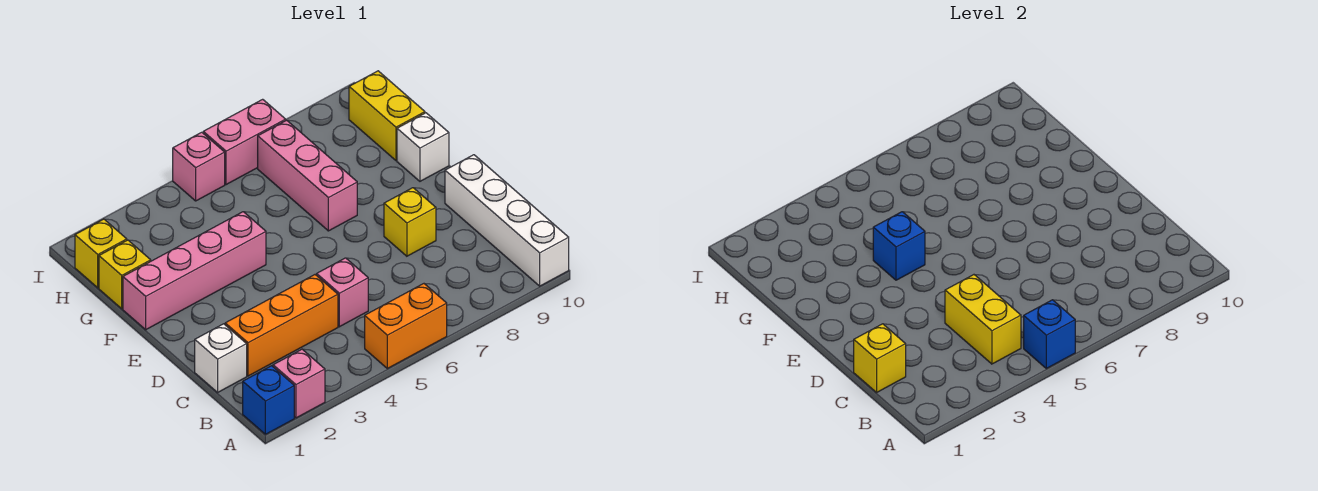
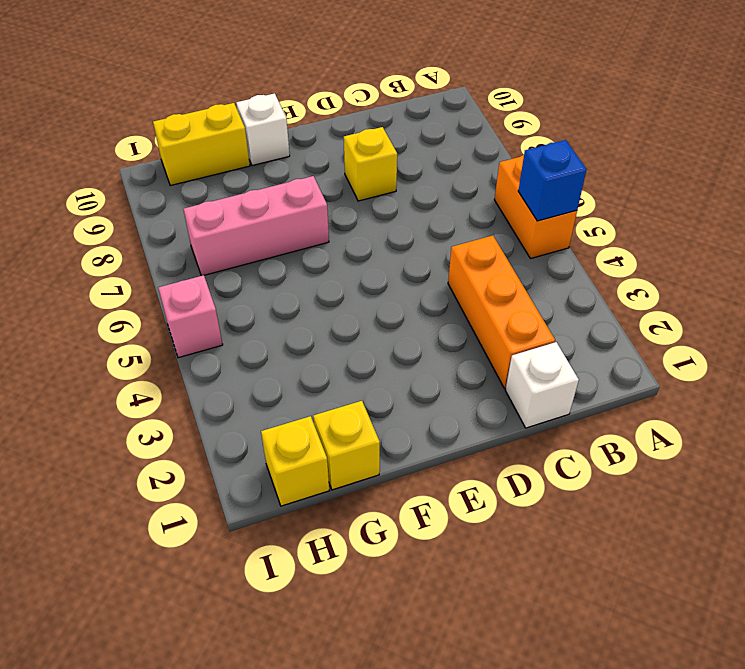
none -> blue 1x1 brick [243,366,294,434]
none -> pink 1x1 brick [273,349,325,418]
none -> white 1x4 brick [445,155,569,286]

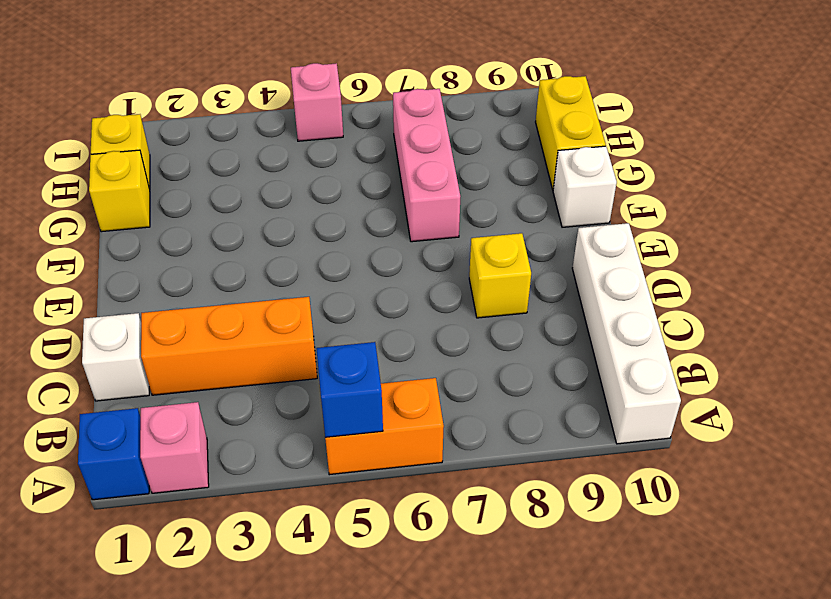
none -> pink 1x1 brick [317,258,368,327]
none -> pink 1x4 brick [123,212,266,330]
none -> pink 1x2 brick [203,99,286,185]

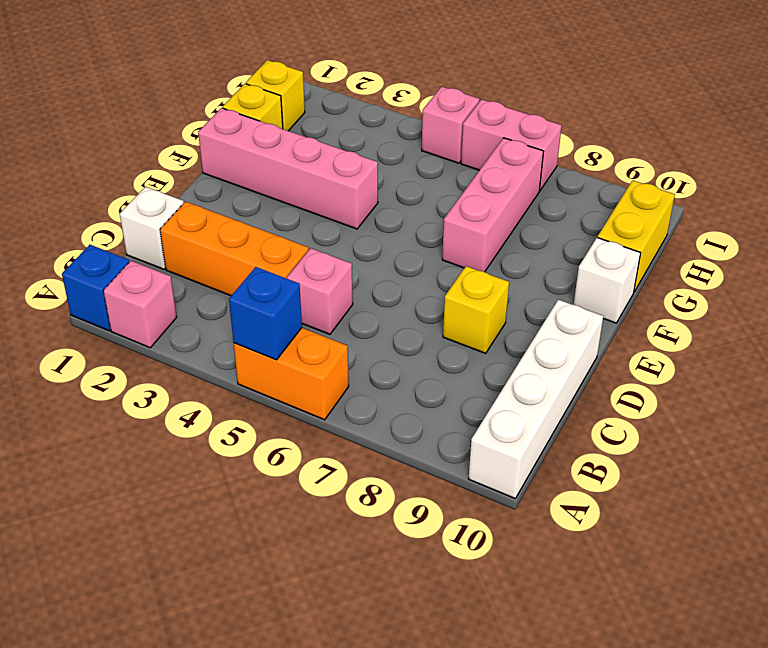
none -> yellow 1x2 brick [945,275,1021,364]
none -> yellow 1x1 brick [854,324,906,392]
none -> blue 1x1 brick [873,212,925,280]

